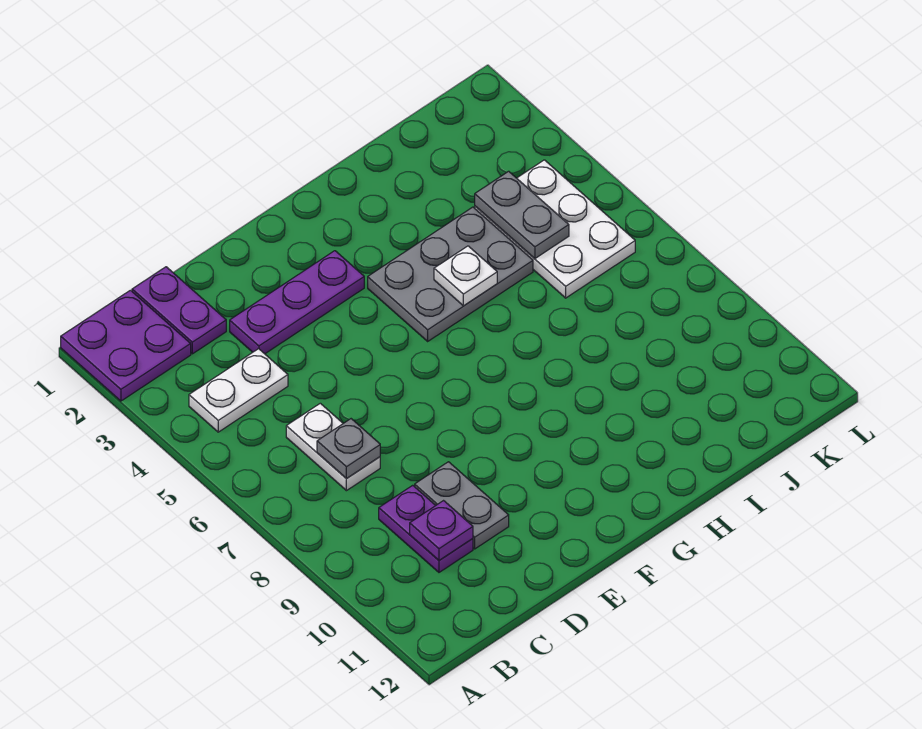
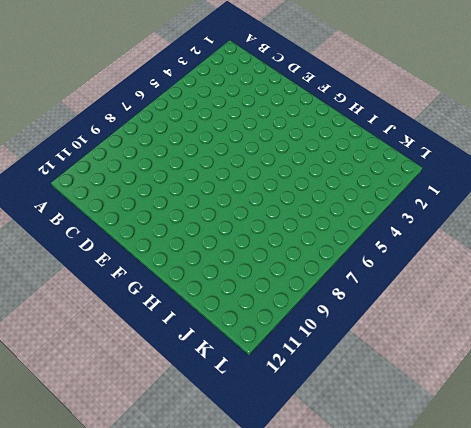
none -> purple 2x2 plate [61,290,191,401]
none -> white 1x2 plate [189,349,288,432]
none -> purple 1x2 plate [132,267,226,354]

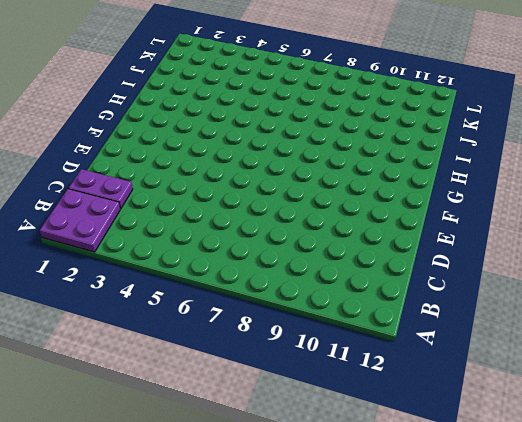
none -> white 1x2 plate [189,349,288,432]
none -> white 1x2 plate [286,403,380,491]
none -> purple 1x2 plate [379,485,473,572]

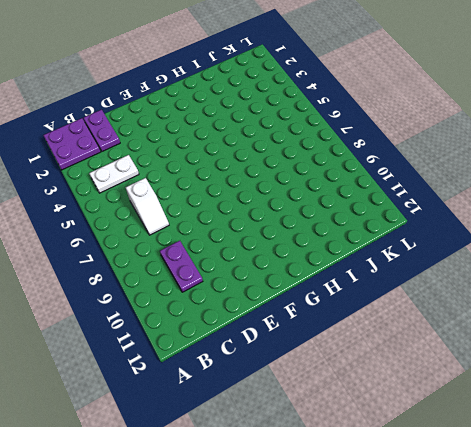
white 1x2 slope [126,178,169,235] -> white 1x2 plate [286,403,380,491]
none -> purple 1x3 plate [230,251,364,354]
none -> grey 1x2 plate [415,462,509,549]
none -> grey 2x3 plate [368,207,533,341]

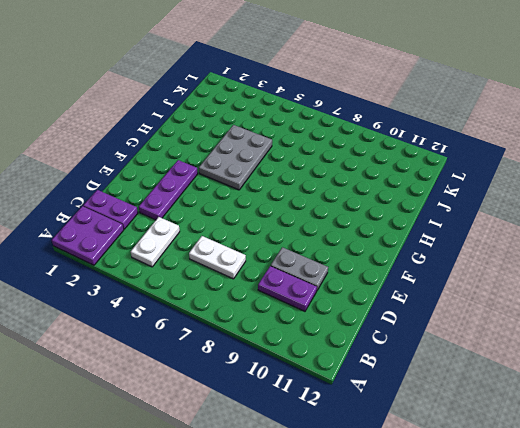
none -> white 2x3 plate [475,160,635,298]
none -> grey 1x1 plate [317,419,380,479]
none -> purple 1x1 plate [410,501,473,560]

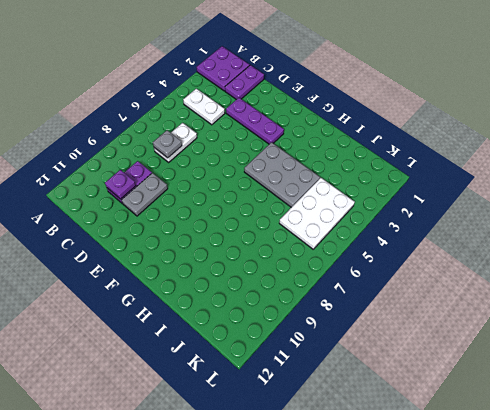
none -> white 1x1 plate [434,246,497,306]
none -> grey 1x2 plate [475,171,569,259]

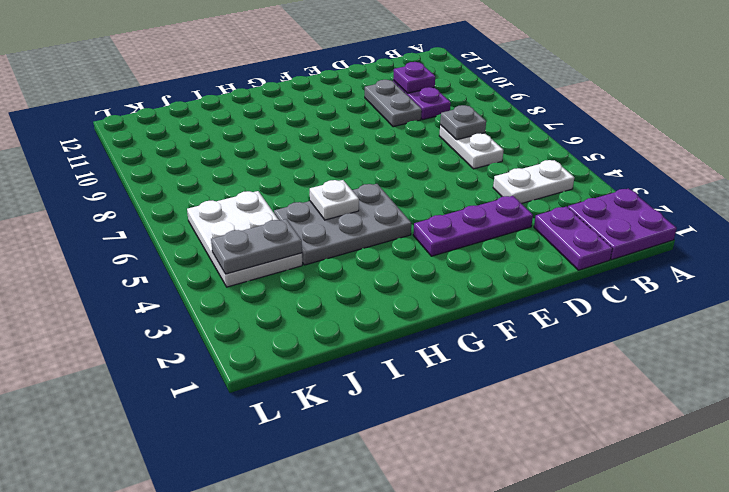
grey 1x2 plate [211,219,302,274] -> grey 1x2 plate turned to [475,171,569,259]

